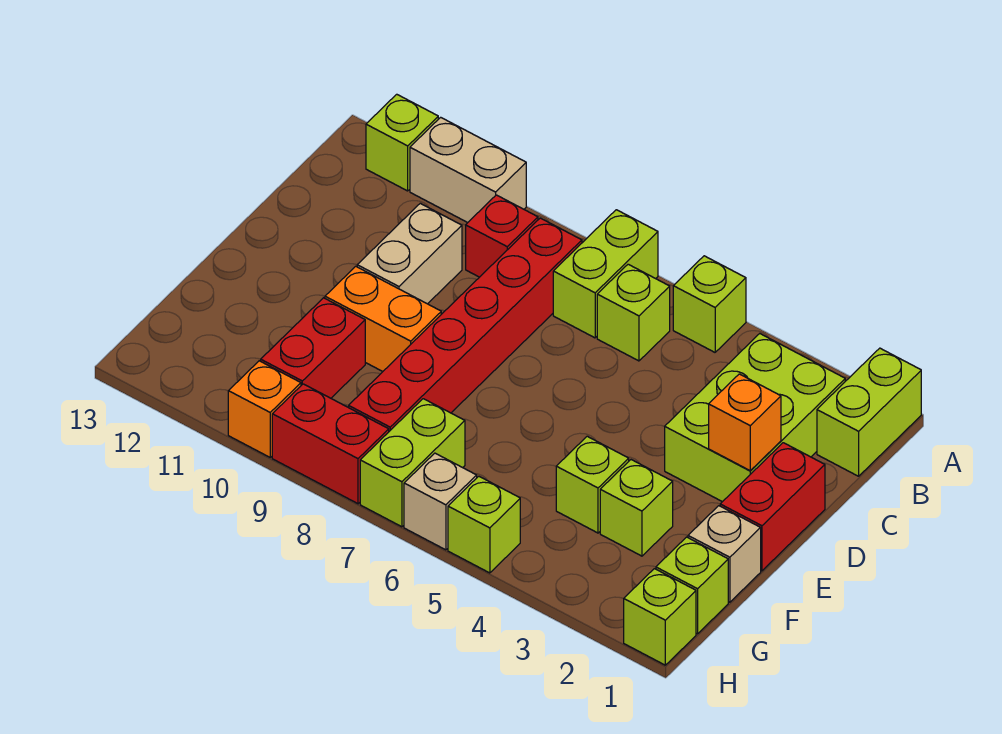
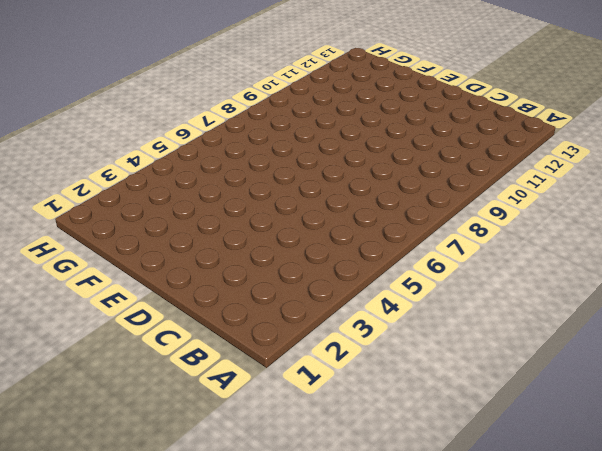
none -> lime 1x2 brick [817,348,921,476]
none -> lime 1x1 brick [673,256,746,352]
none -> lime 1x2 brick [553,210,658,338]

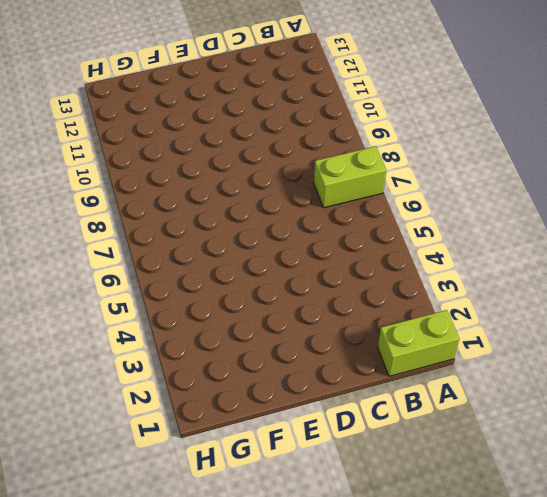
none -> lime 1x1 brick [673,256,746,352]
none -> tan 1x2 brick [410,117,526,223]
none -> lime 1x1 brick [366,94,438,191]

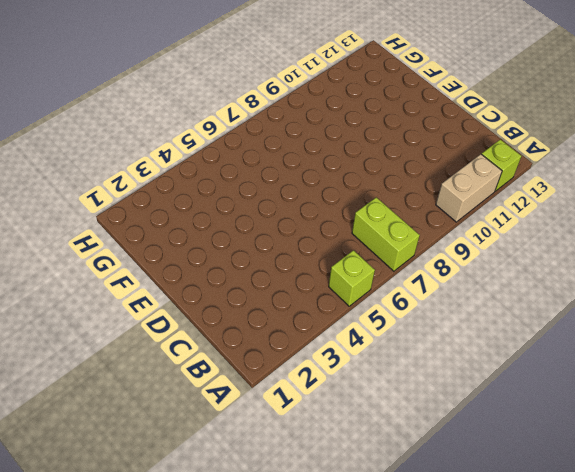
none -> lime 1x2 brick [817,348,921,476]
none -> lime 2x3 brick [665,334,845,502]
none -> lime 1x1 brick [597,264,670,361]

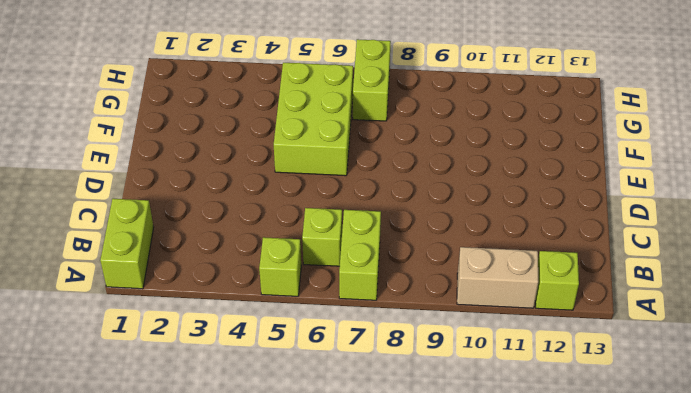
lime 2x3 brick [274,63,353,176] -> lime 2x3 brick moved to [665,334,845,502]
none -> red 1x6 brick [349,218,582,431]
none -> red 1x1 brick [466,195,538,277]
none -> tan 1x2 brick [357,203,462,304]

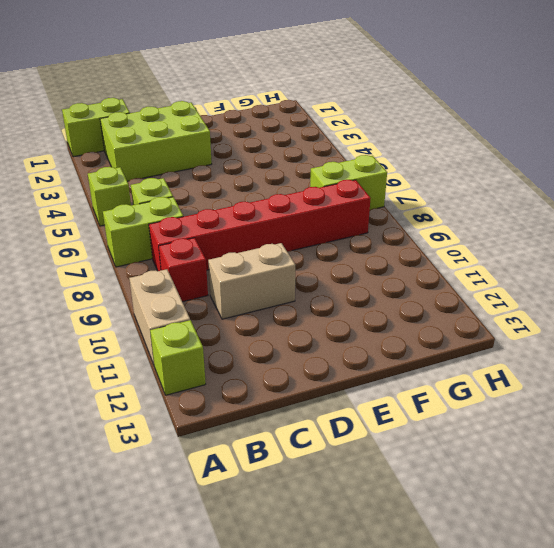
none -> red 1x2 brick [720,443,825,571]
none -> orange 1x2 brick [325,266,441,371]
none -> tan 1x1 brick [688,506,761,602]

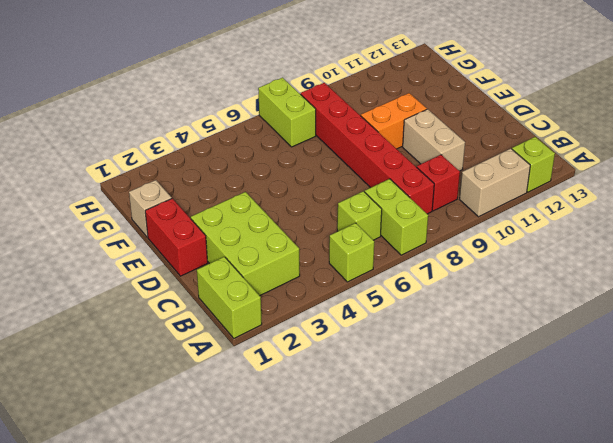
none -> lime 1x1 brick [600,460,673,556]
none -> lime 1x1 brick [556,436,629,533]
none -> red 1x2 brick [261,298,365,398]

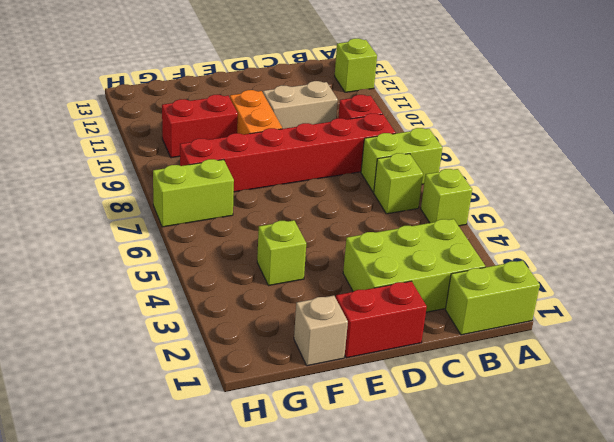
none -> tan 1x2 brick [410,117,526,223]
none -> lime 1x1 brick [600,460,673,556]
none -> lime 1x1 brick [656,537,728,634]

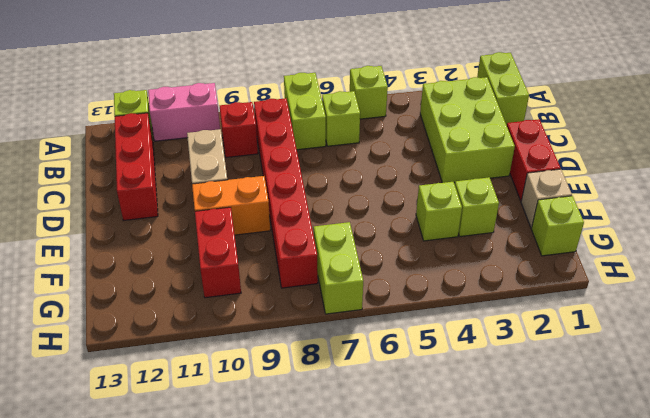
pink 1x2 brick [148,83,220,141] -> tan 1x2 brick [410,117,526,223]
red 1x3 brick [115,113,158,220] -> none
none -> lime 1x1 brick [624,569,696,665]
none -> lime 1x1 brick [448,476,520,573]
none -> tan 1x1 brick [404,453,477,550]

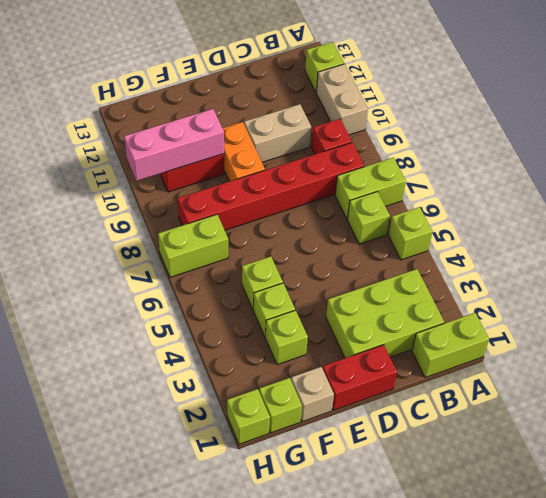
lime 1x1 brick [242,256,283,310] -> lime 1x1 brick moved to [448,476,520,573]
pink 1x3 brick [124,109,224,181] -> none
none -> tan 1x1 brick [404,453,477,550]
none -> red 1x2 brick [272,384,389,504]
none -> orange 1x1 brick [228,361,301,457]

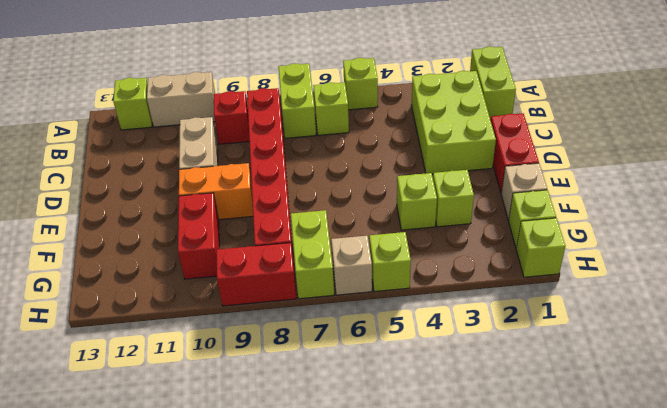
none -> orange 1x1 brick [228,361,301,457]
none -> orange 1x1 brick [709,374,781,470]

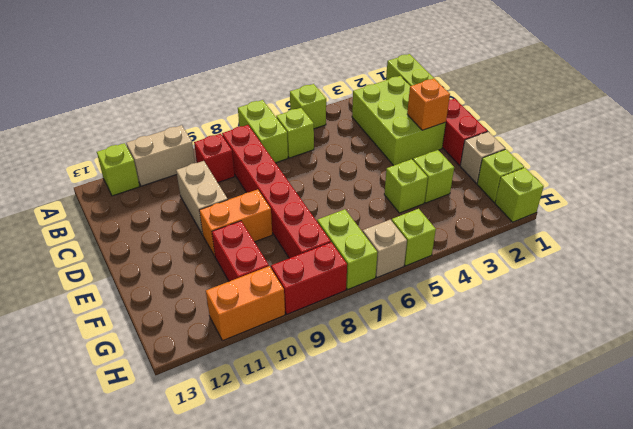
orange 1x2 brick [206,266,285,341] -> orange 1x1 brick [228,361,301,457]

